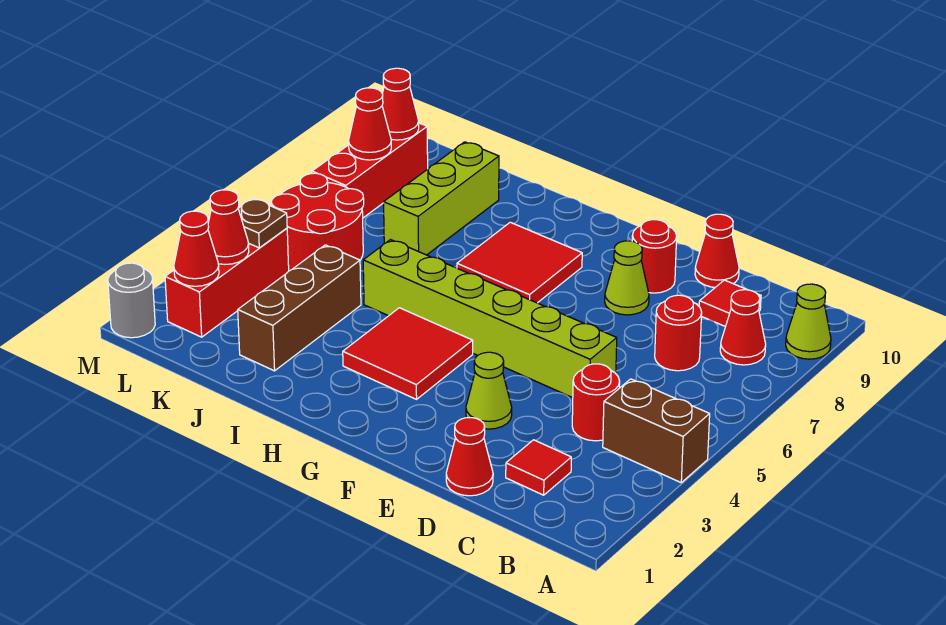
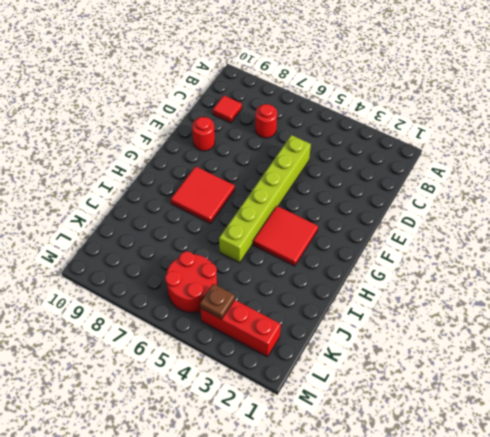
none -> brown 1x2 brick [603,379,710,482]
none -> lime 1x1 cone [786,284,831,359]
none -> red 1x1 cone [720,290,766,365]

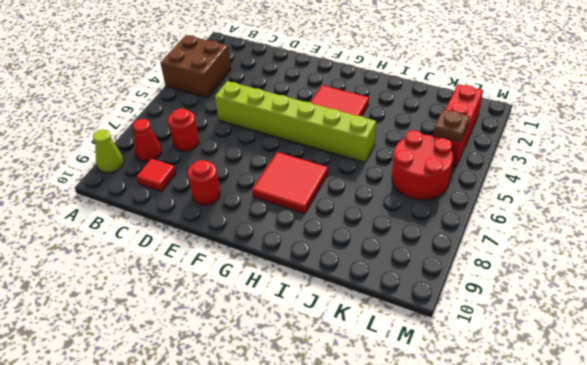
brown 2x2 brick [160,35,231,98] -> brown 1x2 brick [603,379,710,482]
none -> red 1x1 tile [506,440,571,495]
none -> red 1x1 round brick [572,364,620,441]
none -> red 1x1 cone [446,418,493,496]

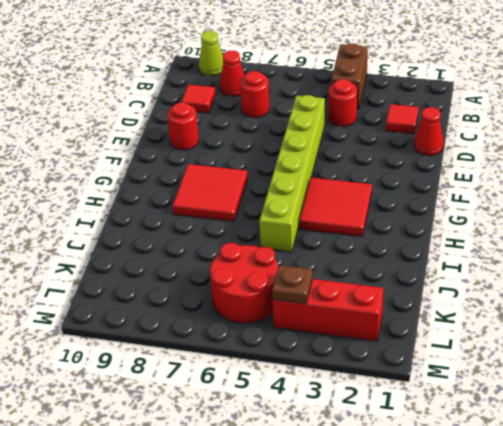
none -> red 1x1 cone [695,214,739,287]
none -> lime 1x1 cone [466,352,512,429]
none -> lime 1x1 cone [605,241,649,315]

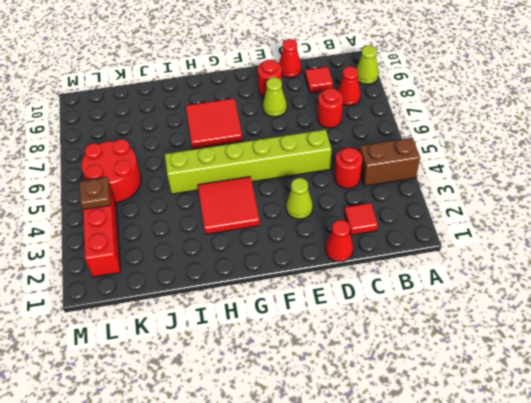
none -> brown 1x3 brick [238,245,361,371]
none -> lime 1x3 brick [384,142,499,255]
none -> red 1x3 brick [312,123,428,218]

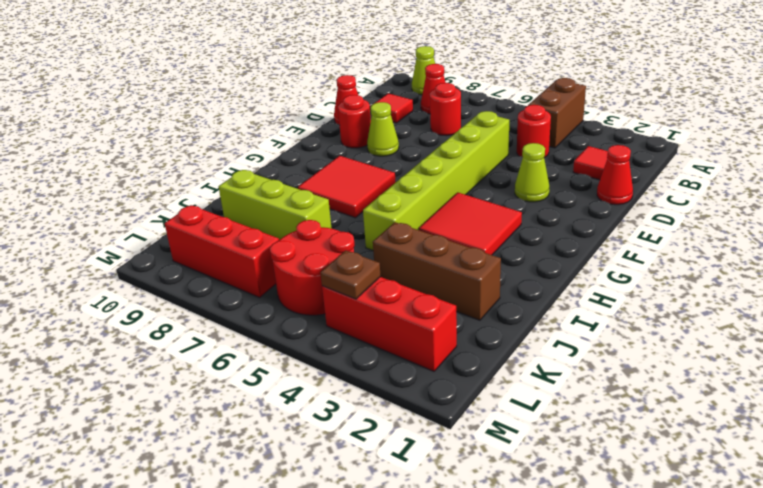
none -> grey 1x1 round brick [108,263,155,338]
none -> red 1x1 cone [174,211,219,286]
none -> red 1x1 cone [208,190,249,264]

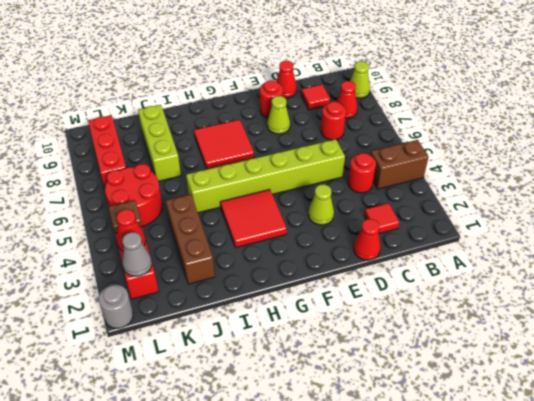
grey 1x1 cone [122,232,152,276] -> red 1x1 cone [174,211,219,286]
none -> red 1x1 cone [349,88,391,160]
none -> red 1x1 cone [382,68,419,140]

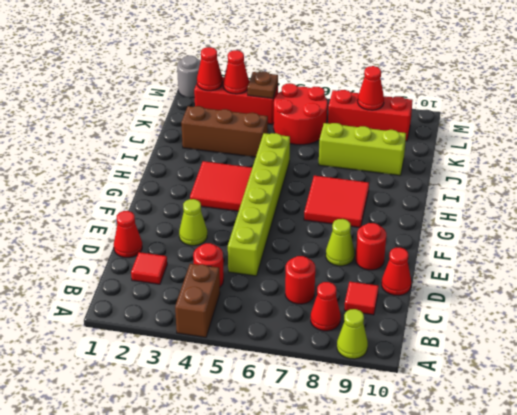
none -> red 1x1 cone [382,68,419,140]

